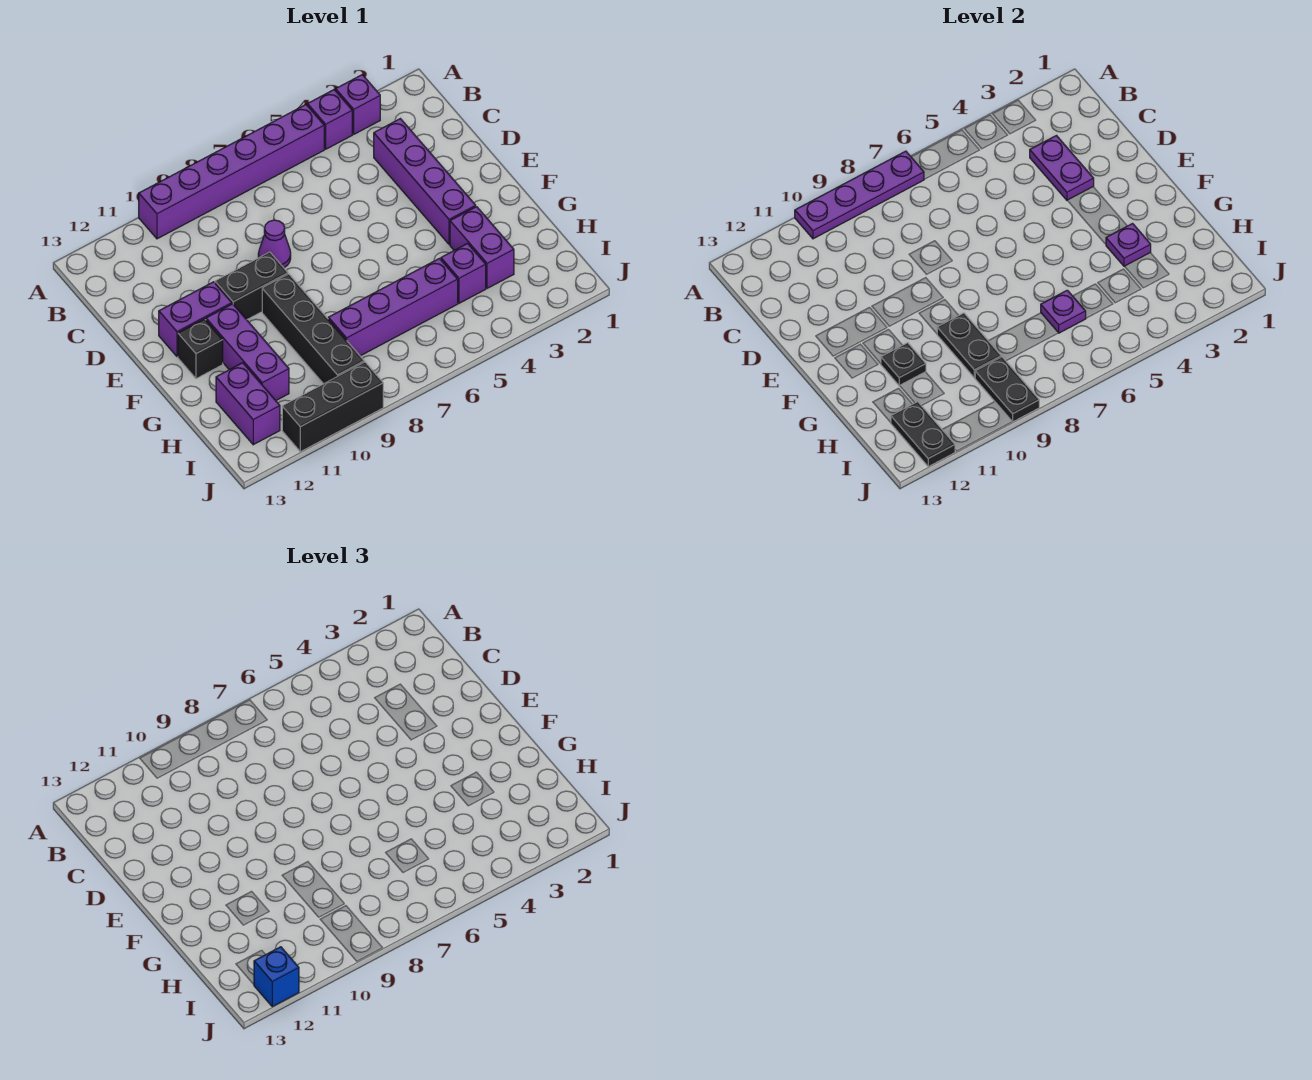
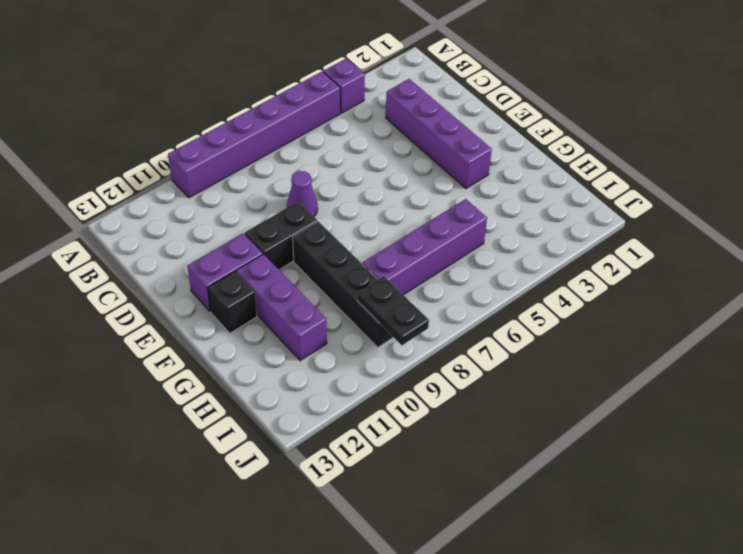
none -> purple 1x1 brick [336,75,380,134]
none -> purple 1x2 brick [450,207,514,288]
none -> purple 1x1 brick [441,244,486,303]

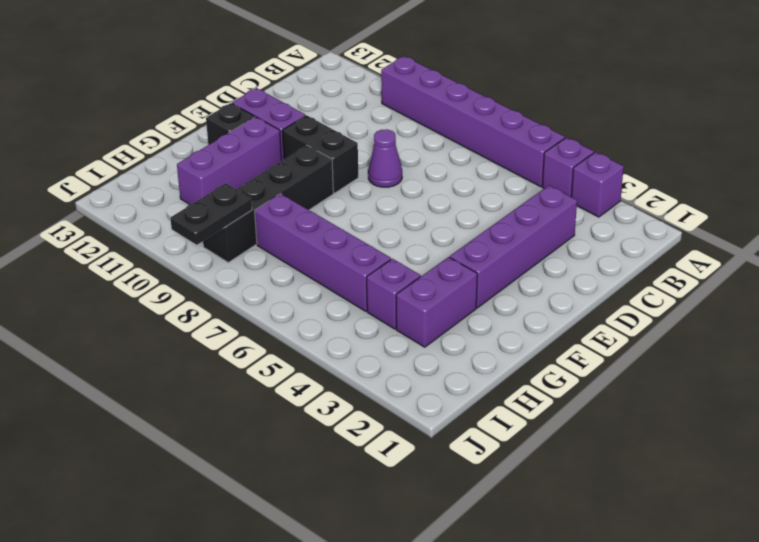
none -> purple 1x2 brick [216,363,280,445]
none -> black 1x3 brick [282,362,383,452]
none -> purple 1x4 plate [795,151,924,239]

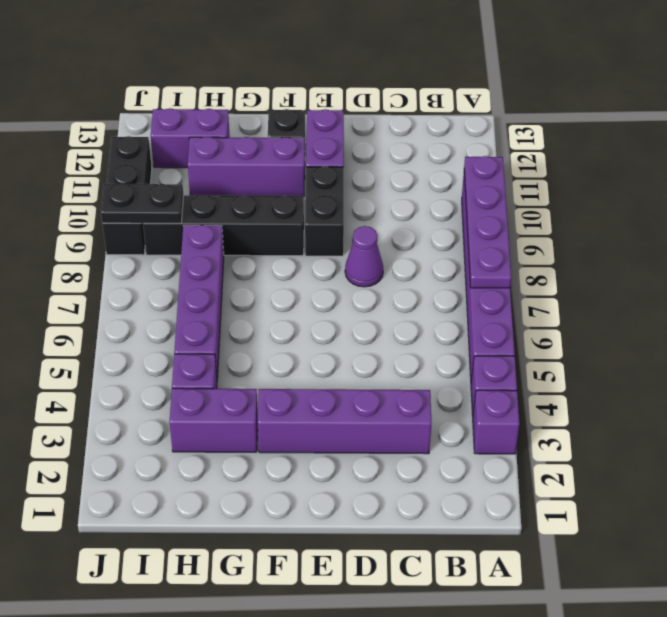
none -> purple 1x2 plate [1030,136,1094,200]
none -> purple 1x1 plate [1106,224,1151,266]
none -> black 1x2 plate [937,313,1001,378]

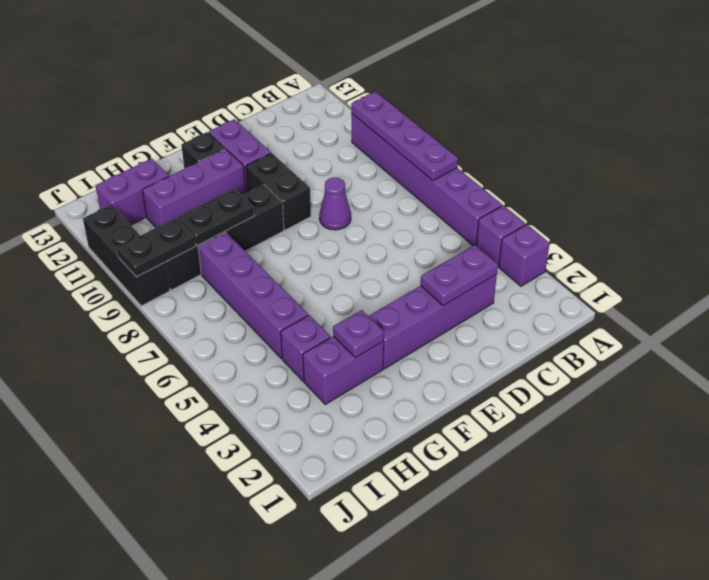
none -> black 1x1 plate [881,343,926,386]
none -> purple 1x1 plate [1041,290,1086,333]
none -> black 1x2 plate [891,402,955,467]

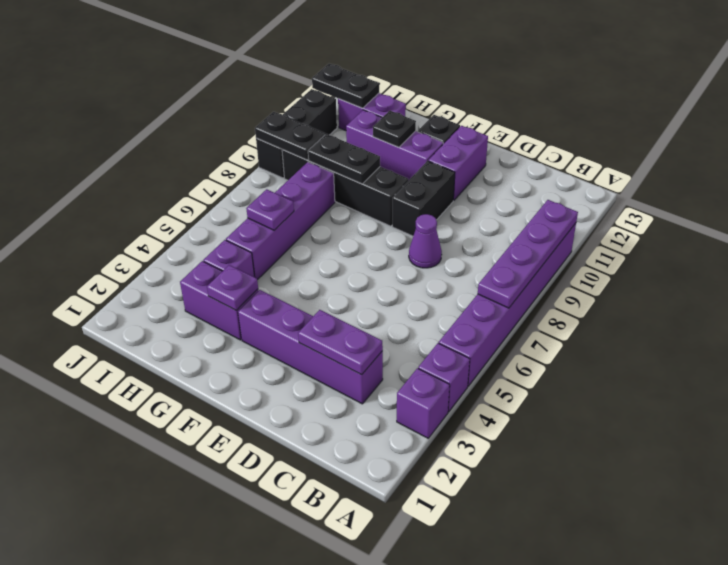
none -> blue 1x1 brick [254,947,299,1007]

